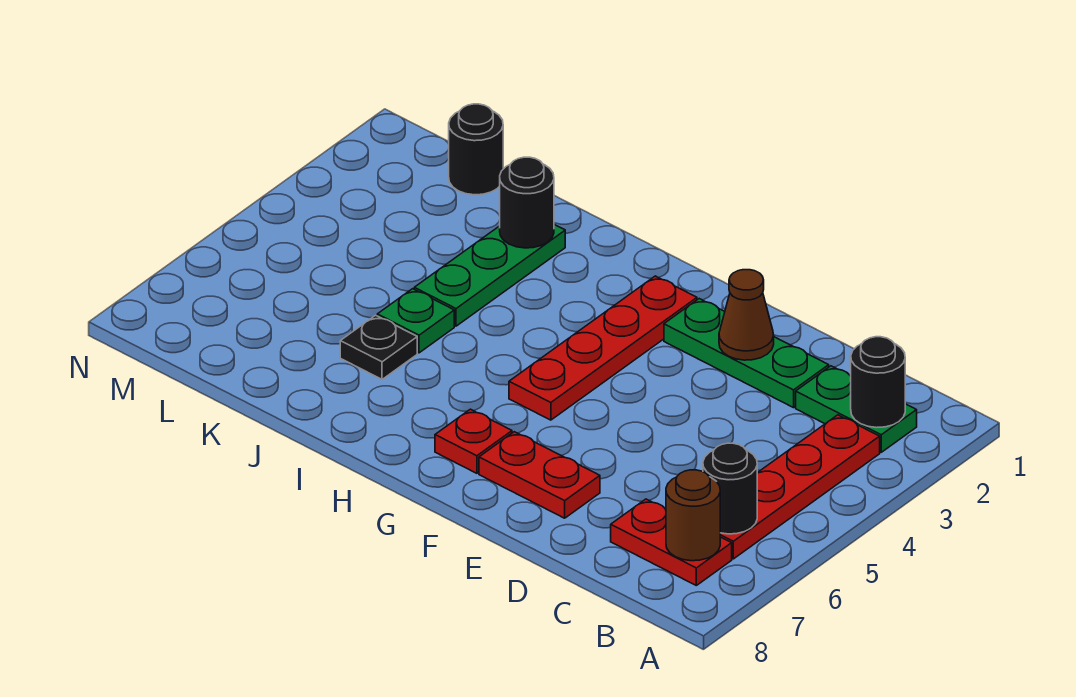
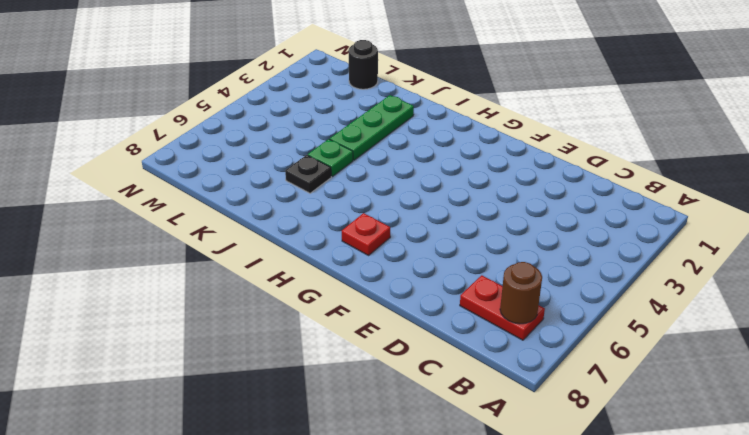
none -> green 1x2 plate [796,366,917,452]
none -> red 1x4 plate [720,415,880,559]
none -> green 1x3 plate [664,299,829,408]

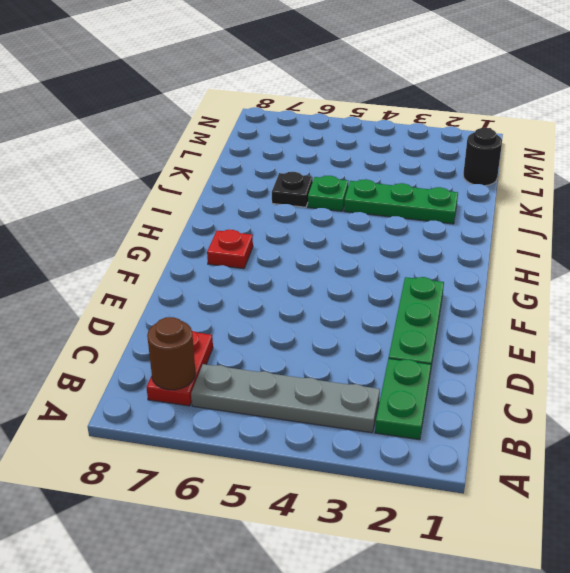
grey 1x4 plate [191,364,380,433] -> red 1x4 plate [720,415,880,559]
none -> red 1x2 plate [479,432,600,518]
none -> red 1x4 plate [509,276,697,420]
none -> black 1x1 round brick [851,337,905,428]

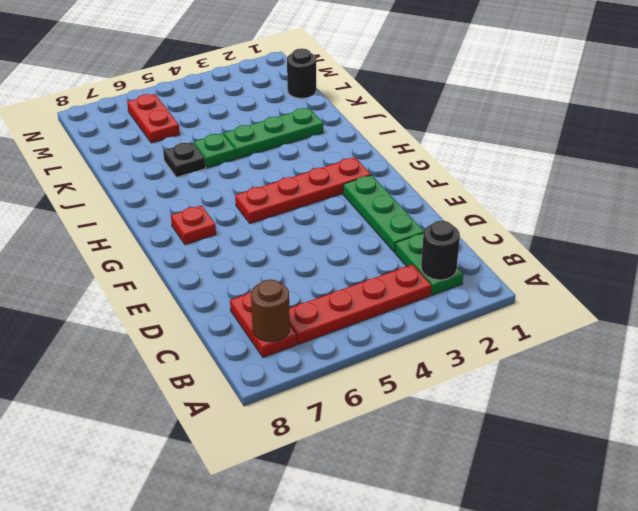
red 1x2 plate [127,94,180,143] -> red 1x2 plate moved to [479,432,600,518]
none -> black 1x1 round brick [703,443,757,534]
none -> brown 1x1 cone [719,270,774,360]
none -> black 1x1 round brick [500,157,554,248]

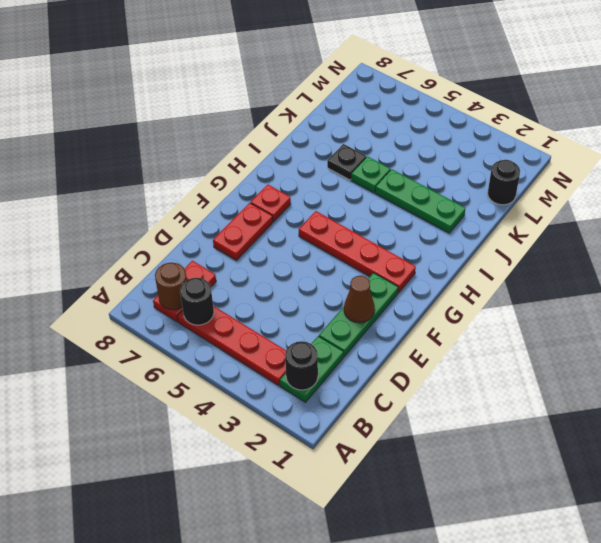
none -> black 1x1 round brick [500,157,554,248]

